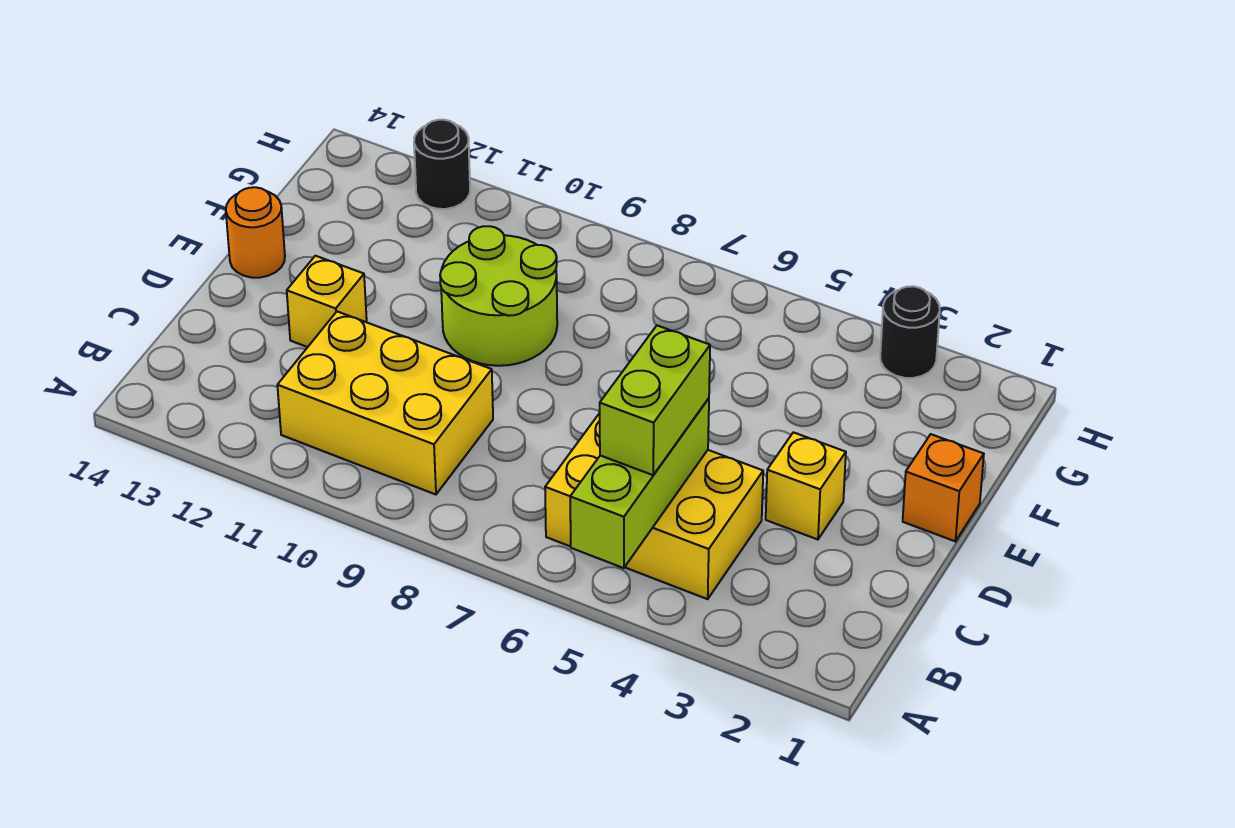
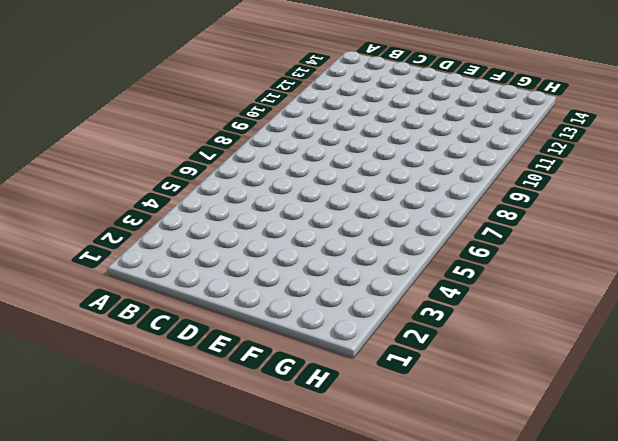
none -> yellow 2x3 brick [545,413,763,599]
none -> yellow 2x3 brick [277,312,493,494]

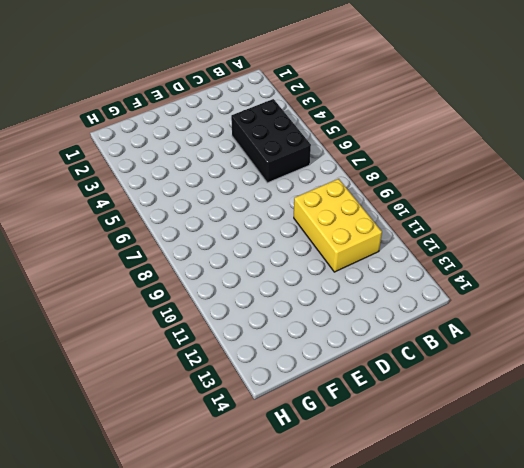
black 2x3 brick [231,99,311,183] -> yellow 2x3 brick [545,413,763,599]
none -> yellow 1x1 brick [766,432,846,540]
none -> yellow 1x1 brick [287,256,367,347]

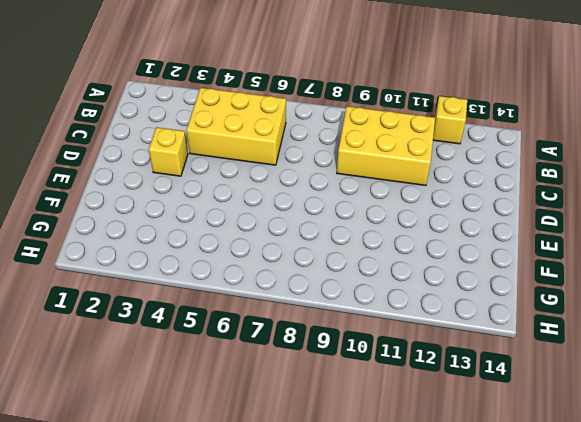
yellow 1x1 brick [433,96,467,144] -> yellow 1x1 brick moved to [287,256,367,347]
none -> orange 1x1 brick [903,434,984,541]
none -> lime 2x2 round brick [440,226,557,366]

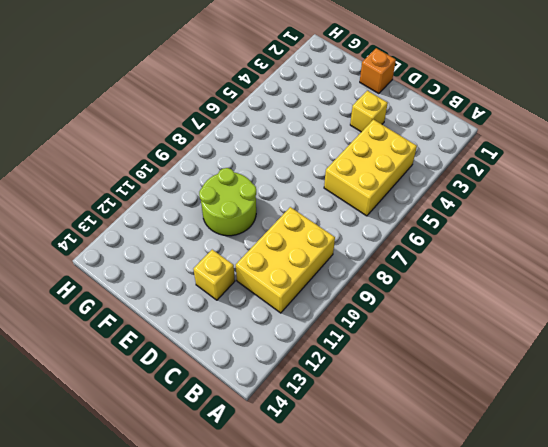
none -> orange 1x1 round brick [226,187,285,278]
none -> black 1x1 round brick [880,286,940,378]

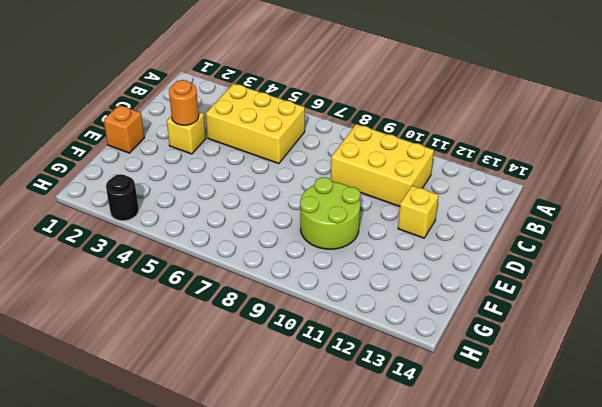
orange 1x1 round brick [169,80,199,125] -> orange 1x1 round brick moved to [226,187,285,278]
none -> black 1x1 round brick [414,120,470,209]
none -> lime 1x3 brick [570,398,709,568]

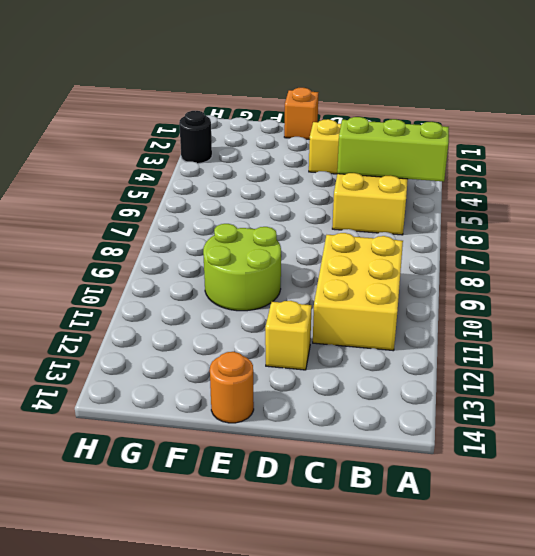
none -> black 1x1 round brick [414,120,470,209]
none -> lime 1x2 brick [600,326,710,475]

